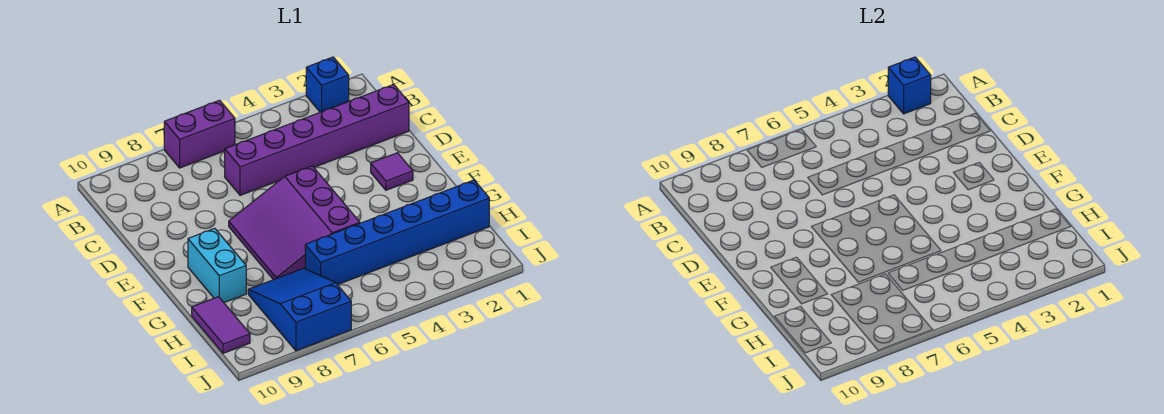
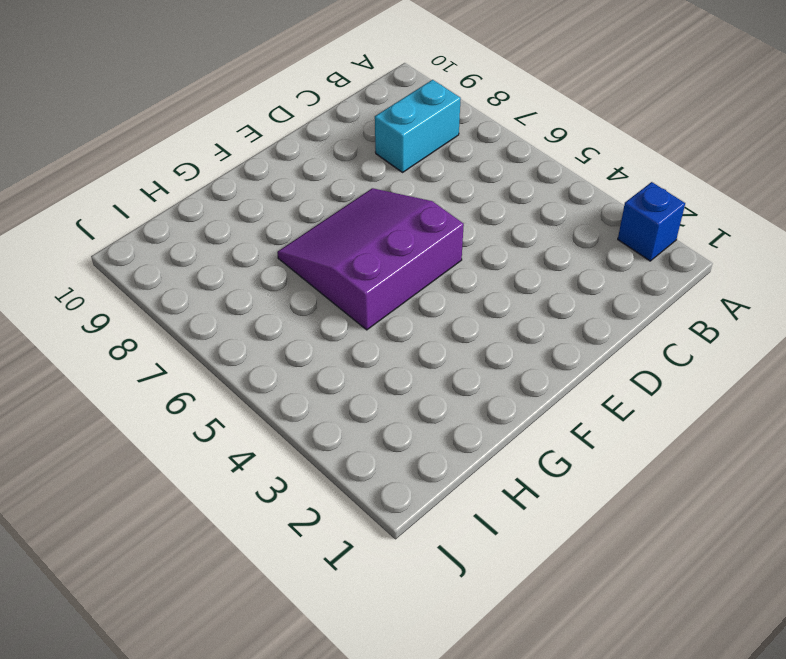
cyan 1x2 brick [375,80,461,172] -> cyan 1x2 brick moved to [188,228,246,303]
none -> purple 1x2 brick [164,100,235,168]
none -> purple 1x6 brick [225,84,409,195]

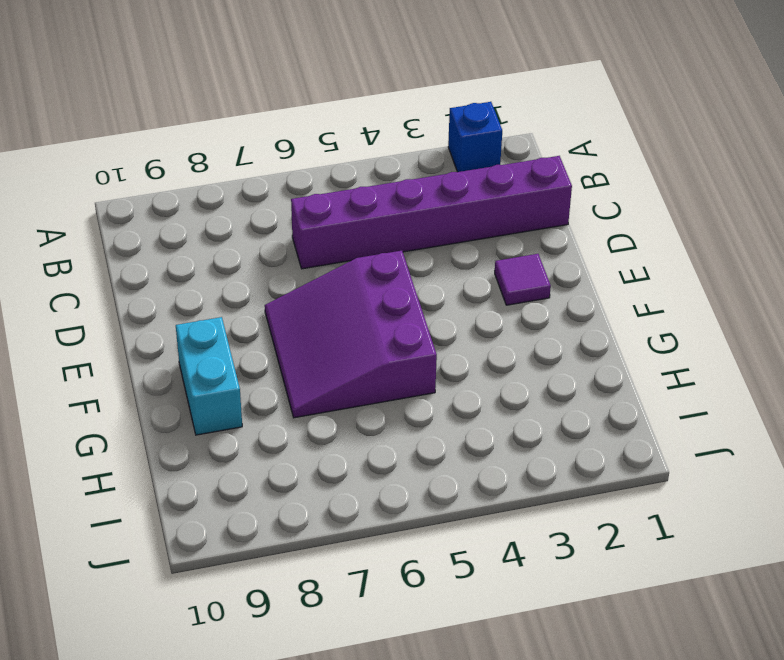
none -> purple 1x2 brick [164,100,235,168]
none -> blue 1x6 brick [305,180,489,285]

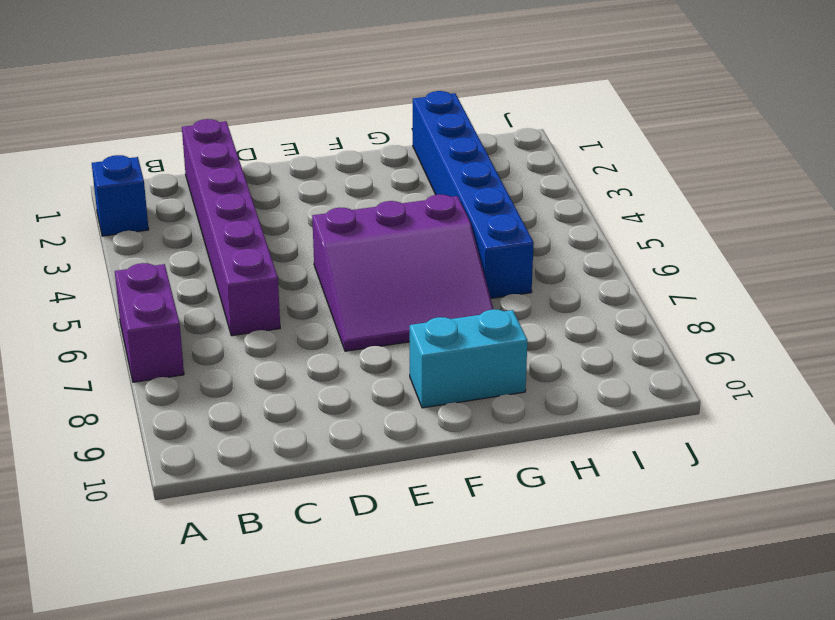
none -> purple 1x1 tile [371,153,413,190]
none -> blue 2x3 slope [248,268,351,351]

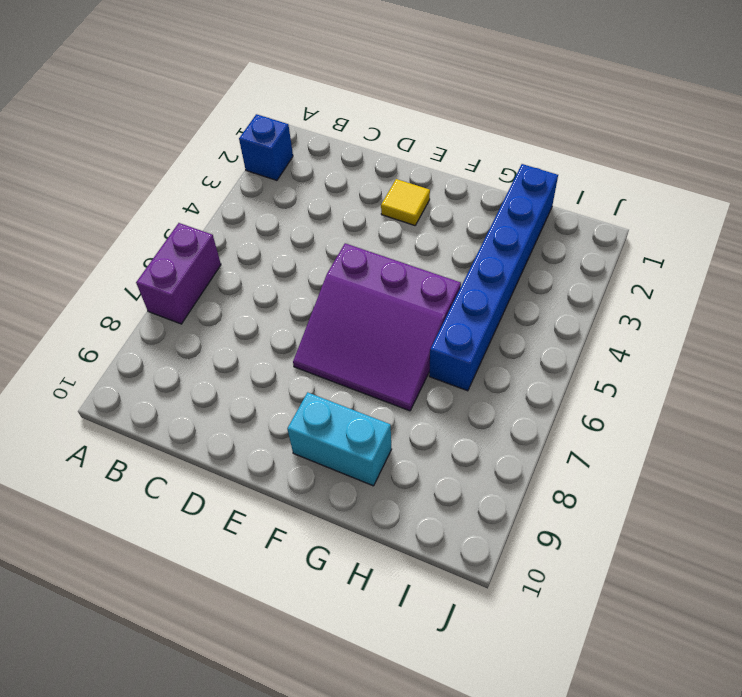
yellow 1x1 tile [381,179,430,225] -> purple 1x1 tile [371,153,413,190]
none -> purple 1x6 brick [225,84,409,195]
none -> blue 2x3 slope [248,268,351,351]

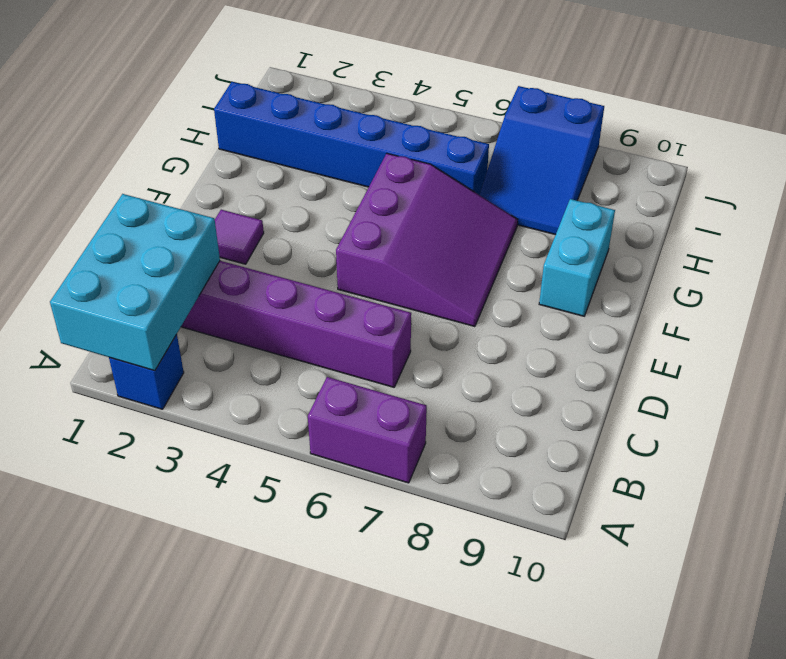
cyan 2x3 brick [50,194,220,371] -> blue 1x1 brick [888,57,931,114]
none -> purple 1x2 tile [192,297,250,353]

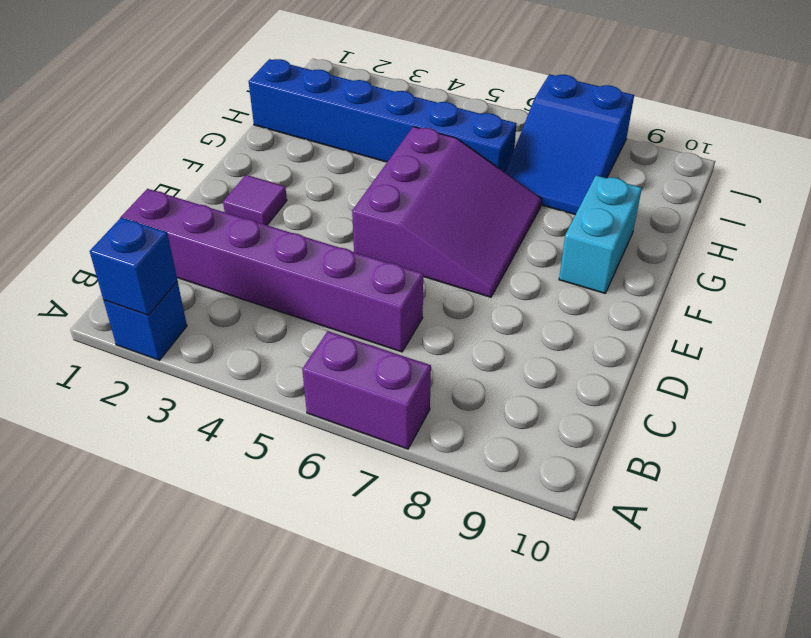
none -> purple 1x2 tile [192,297,250,353]

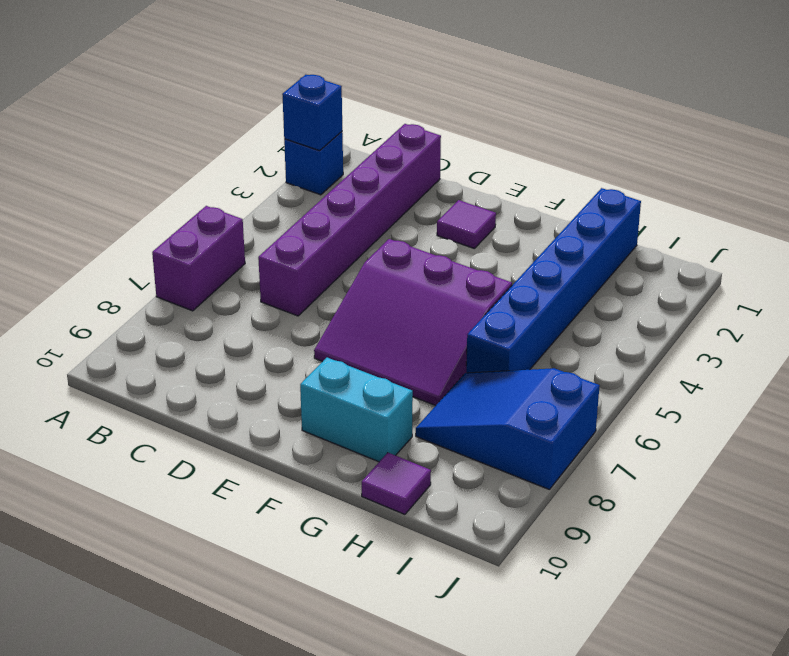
purple 1x1 tile [362,453,431,514] -> purple 1x2 tile [192,297,250,353]

